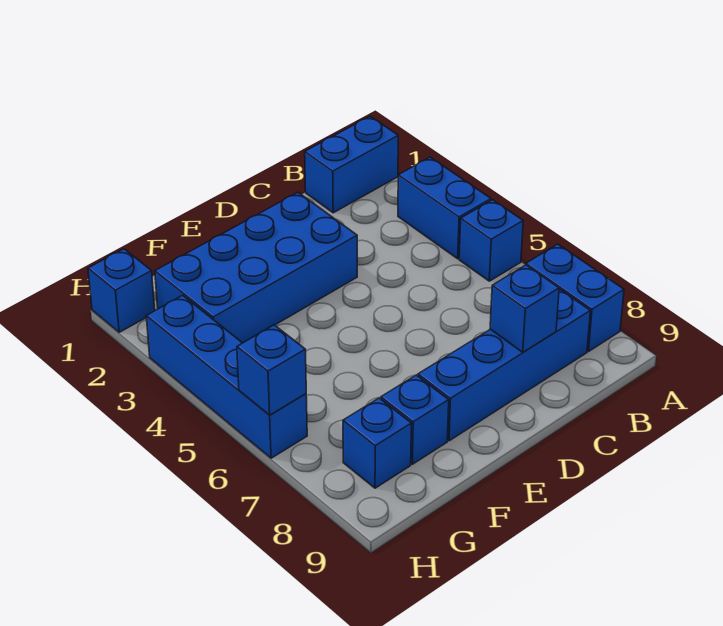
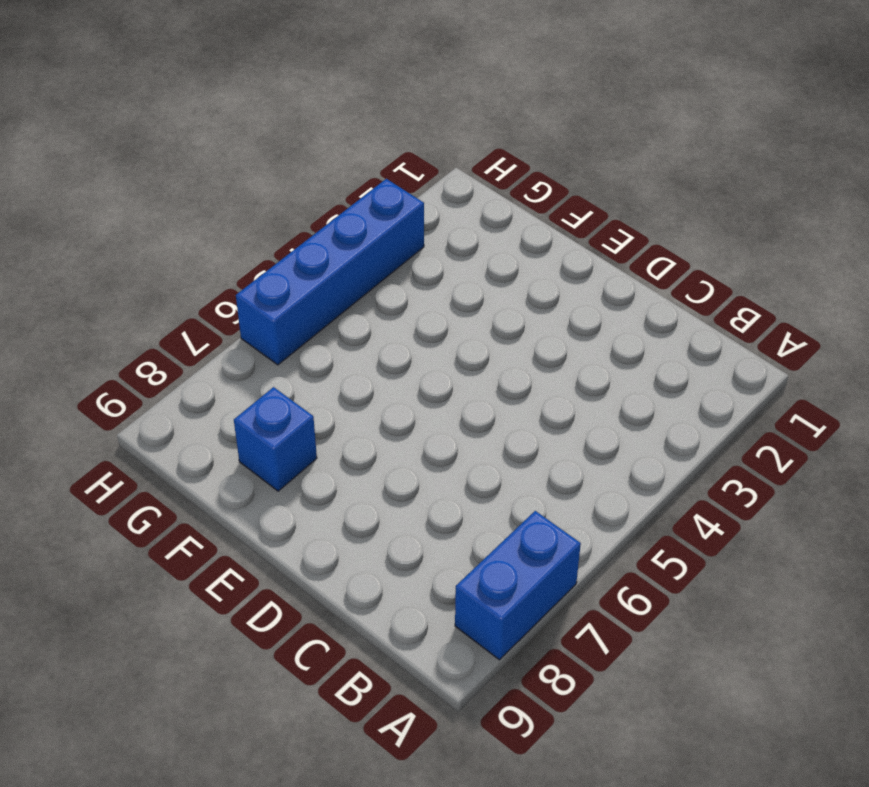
none -> blue 1x2 brick [305,116,398,213]
none -> blue 1x2 brick [398,157,491,259]
none -> blue 1x1 brick [459,200,523,281]

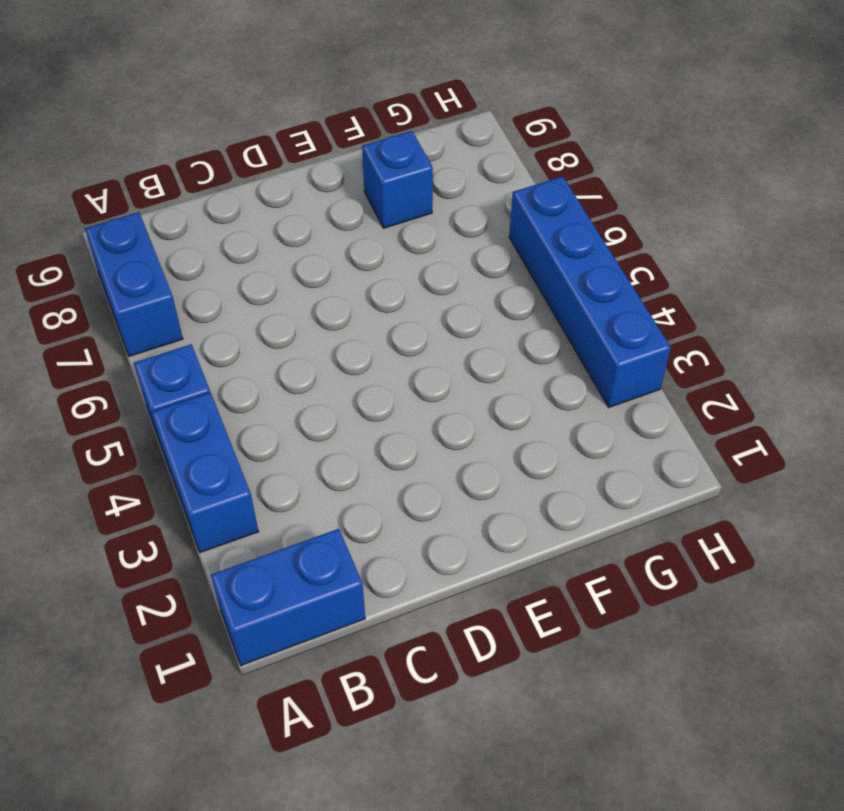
none -> blue 1x4 brick [418,289,590,441]
none -> blue 2x4 brick [155,192,357,343]
none -> blue 1x1 brick [343,398,412,488]

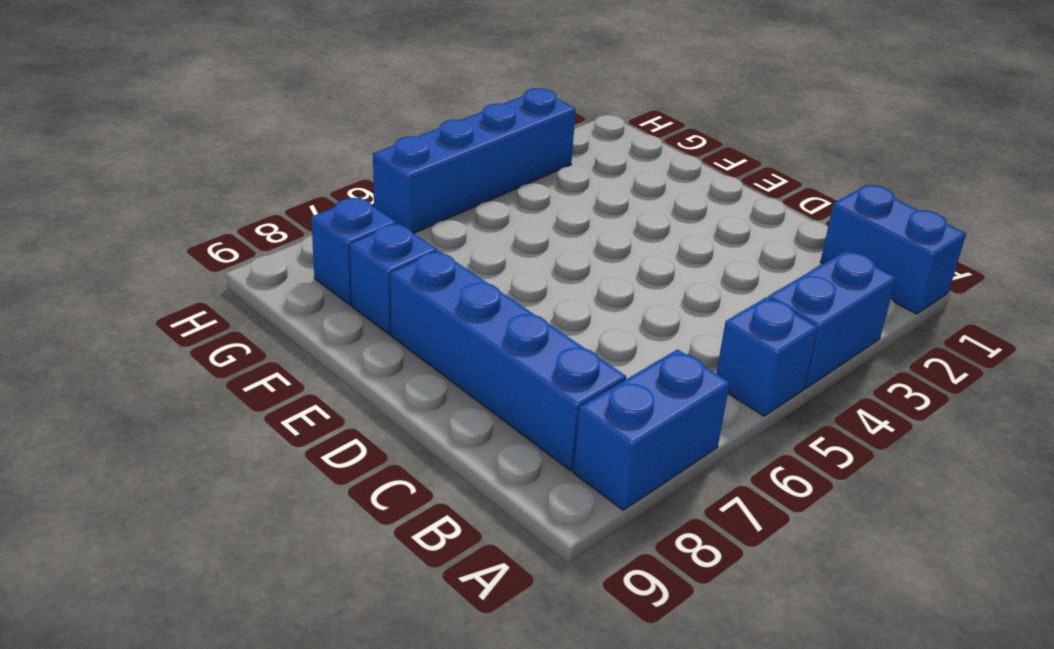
none -> blue 2x4 brick [155,192,357,343]
none -> blue 1x1 brick [88,249,155,332]
none -> blue 1x1 brick [490,265,559,352]

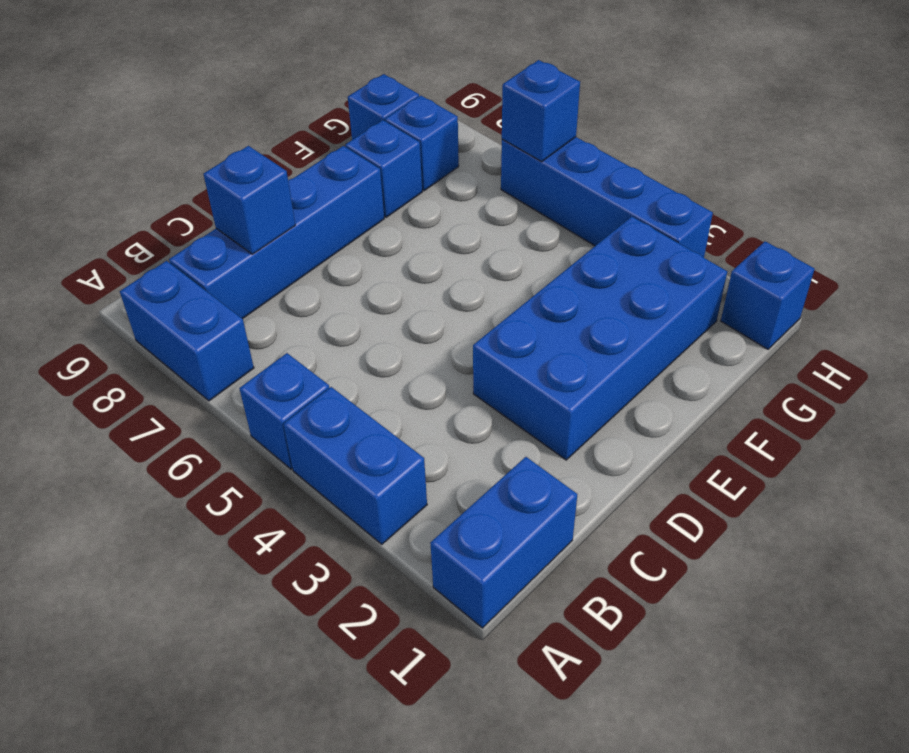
blue 1x1 brick [348,74,419,140] -> none

